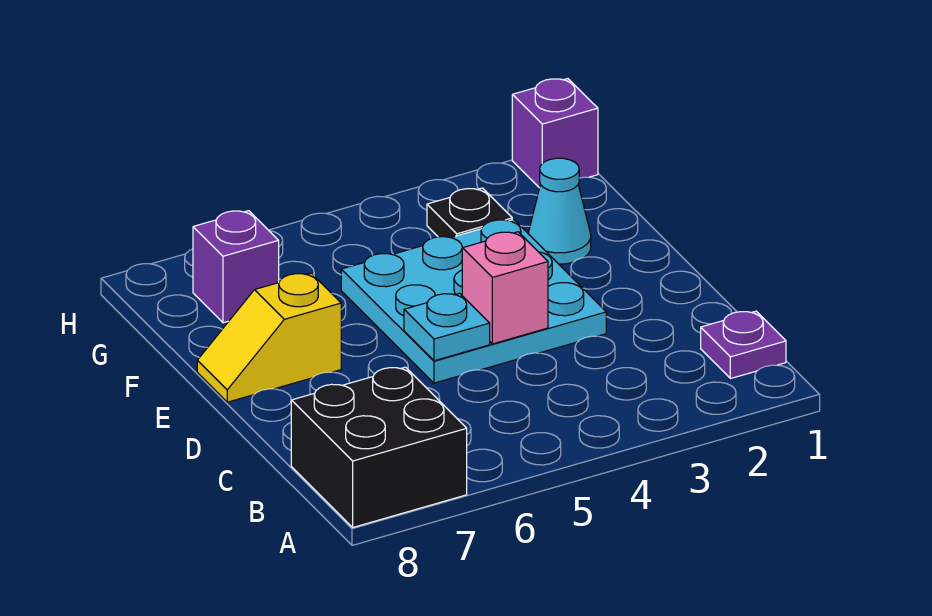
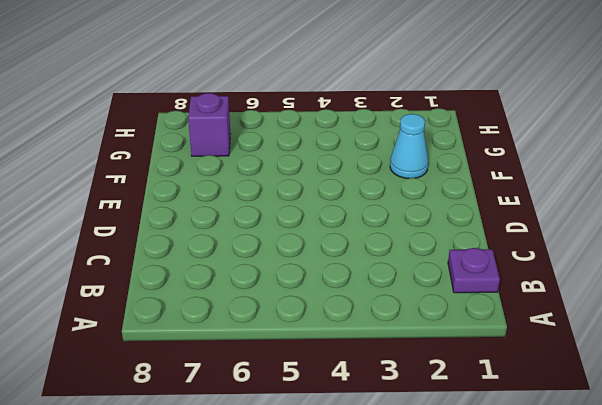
none -> black 2x2 brick [291,367,467,527]
none -> cyan 3x3 plate [341,220,606,383]

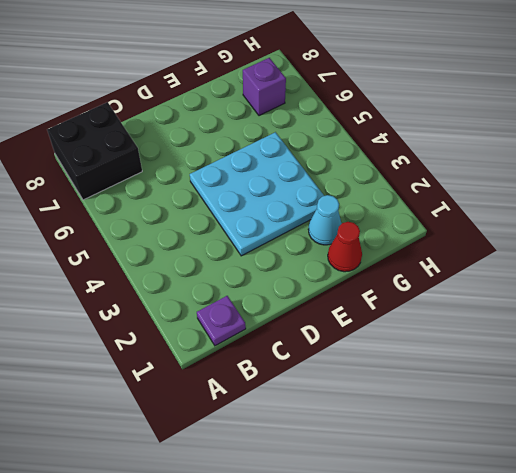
red 1x1 cone [328,222,362,272] -> none
none -> yellow 1x2 slope [197,273,341,402]
none -> black 1x1 plate [427,188,512,238]

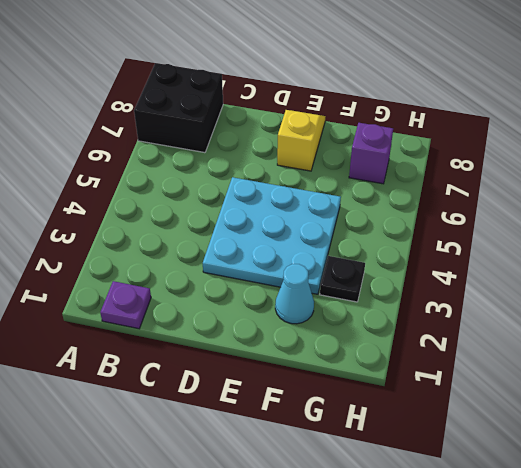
none -> purple 1x1 brick [512,79,598,188]
none -> pink 1x1 brick [462,232,548,344]

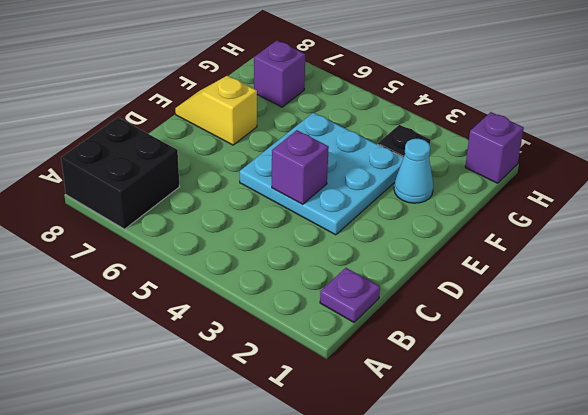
purple 1x1 brick [272,130,329,205] -> pink 1x1 brick [462,232,548,344]
none -> cyan 1x1 plate [404,293,490,361]

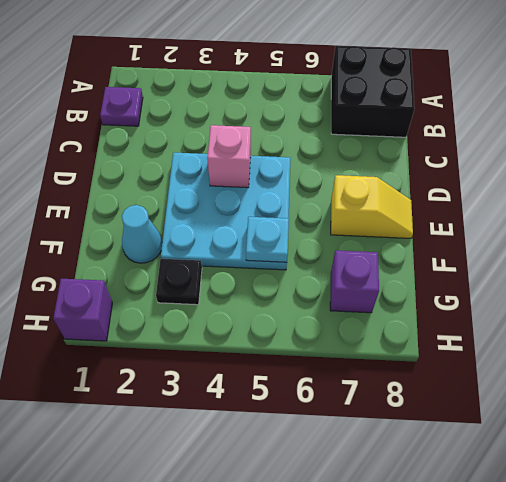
cyan 1x1 plate [246,217,289,262] -> cyan 1x1 plate moved to [404,293,490,361]

